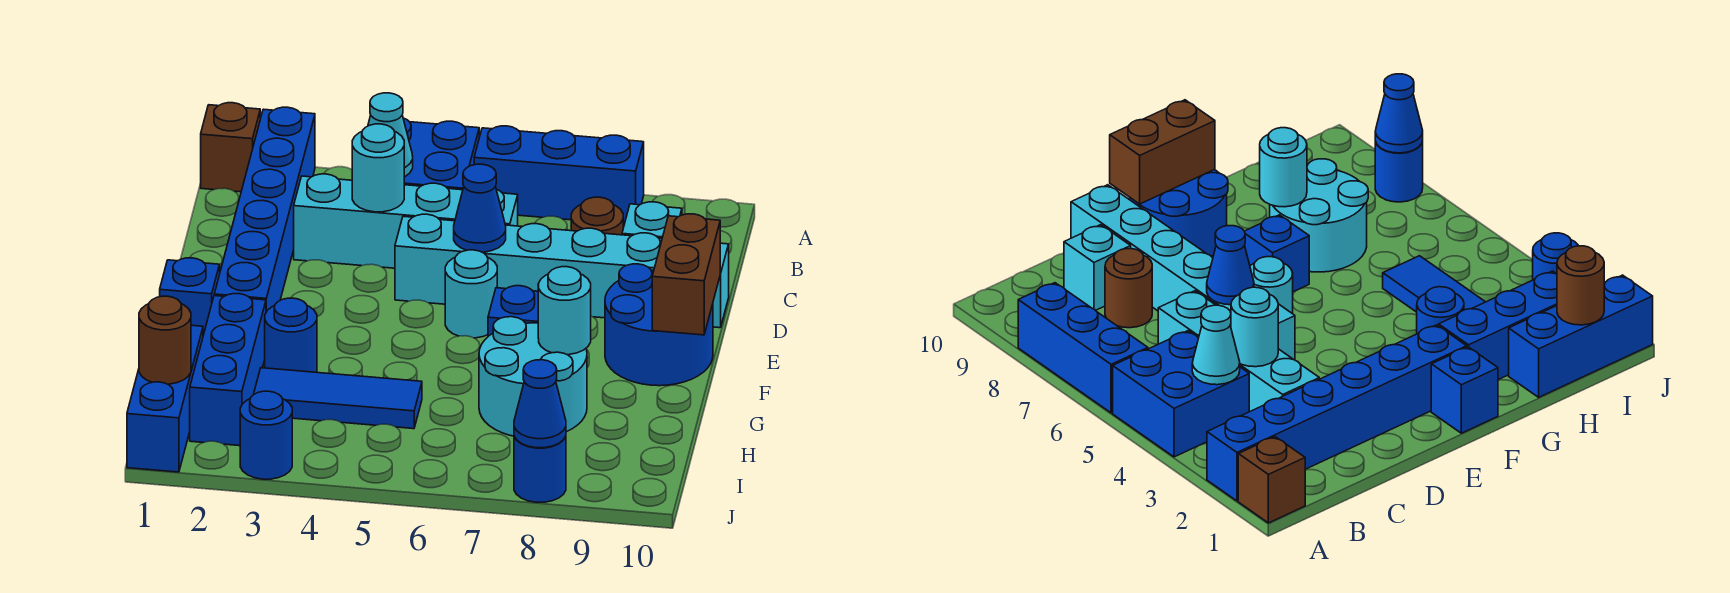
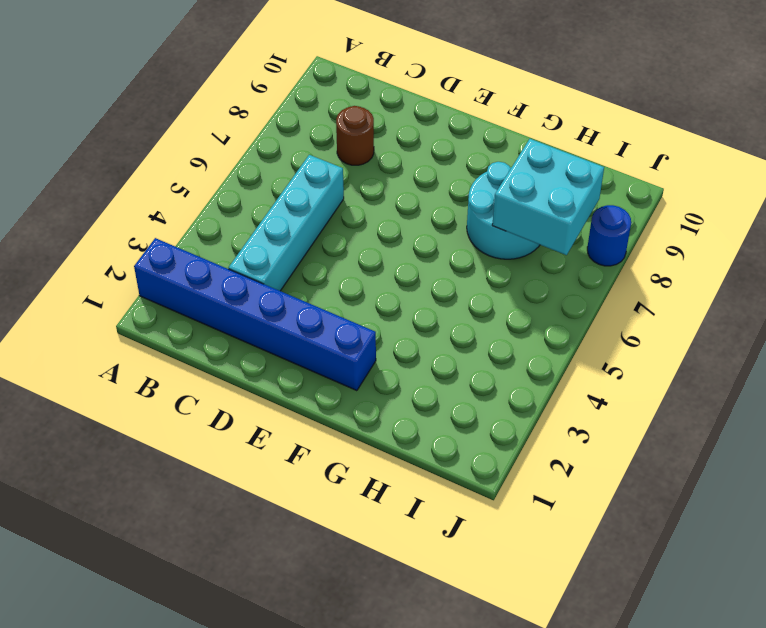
cyan 2x2 brick [492,139,604,255] -> none
none -> brown 1x1 brick [201,103,260,192]
none -> blue 2x2 brick [403,118,479,190]
none -> blue 1x3 brick [474,126,644,224]

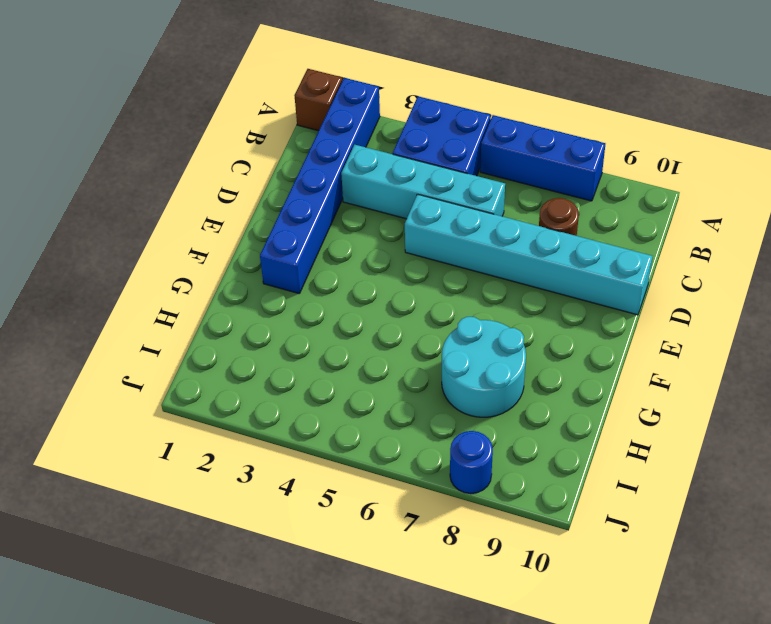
none -> cyan 1x1 brick [622,202,682,238]
none -> cyan 1x1 round brick [445,250,497,338]
none -> blue 2x2 round brick [605,264,713,386]

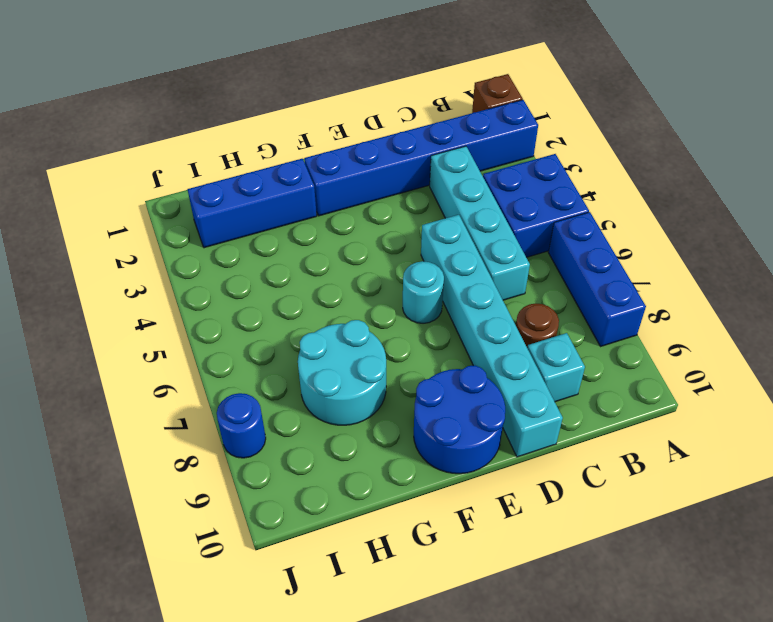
none -> blue 1x1 brick [160,258,220,335]
none -> blue 1x1 brick [488,286,538,336]
none -> blue 1x1 round brick [265,298,317,372]

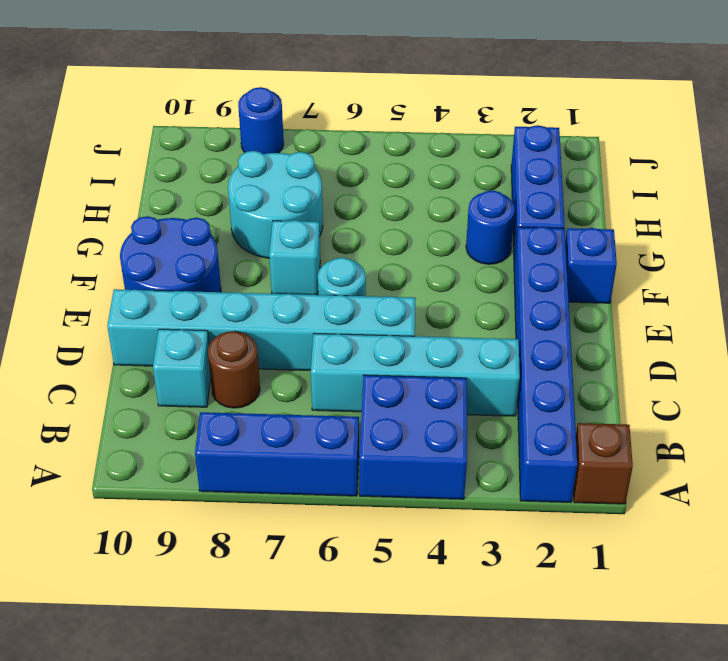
cyan 1x1 brick [269,220,320,295] -> blue 1x1 brick [488,286,538,336]
none -> blue 1x3 brick [127,325,203,472]
none -> blue 1x3 tile [254,368,422,429]
none -> blue 1x1 round brick [240,391,292,479]

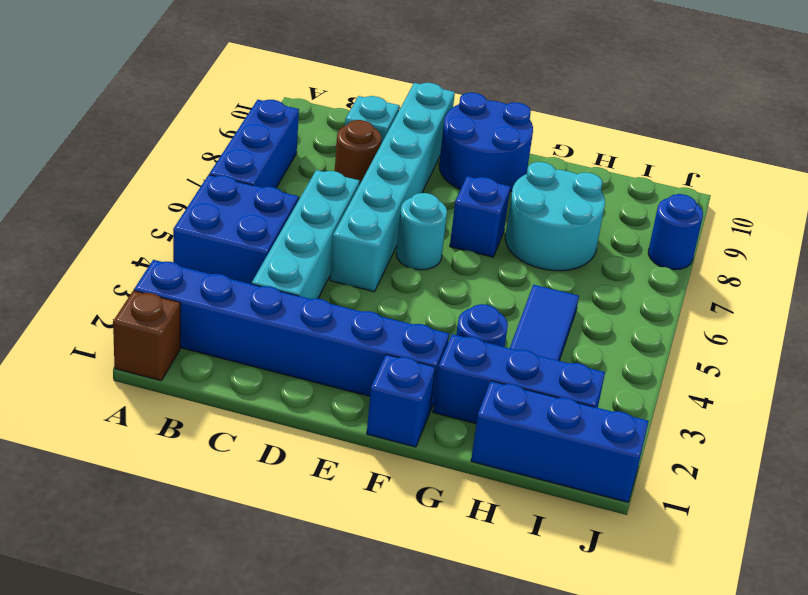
none -> blue 1x1 round brick [240,391,292,479]
none -> cyan 1x1 cone [368,93,413,177]
none -> cyan 1x1 round brick [352,124,404,212]

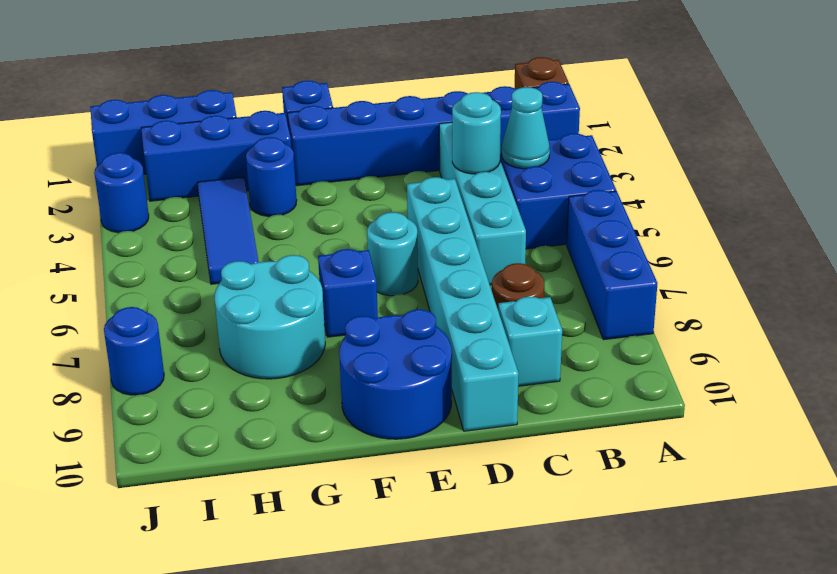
none -> blue 1x1 cone [454,164,506,252]
none -> brown 1x2 brick [652,214,720,335]
none -> cyan 1x1 round brick [538,267,591,355]

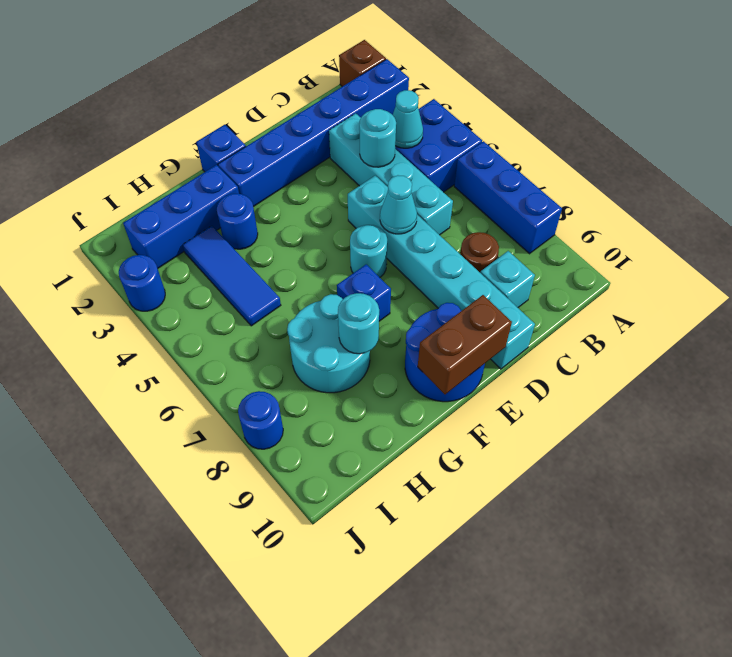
cyan 1x1 cone [380,175,417,234] -> blue 1x1 cone [454,164,506,252]
none -> blue 1x3 brick [127,325,203,472]
none -> brown 1x1 round brick [139,296,191,384]
none -> blue 1x1 cone [514,360,566,448]

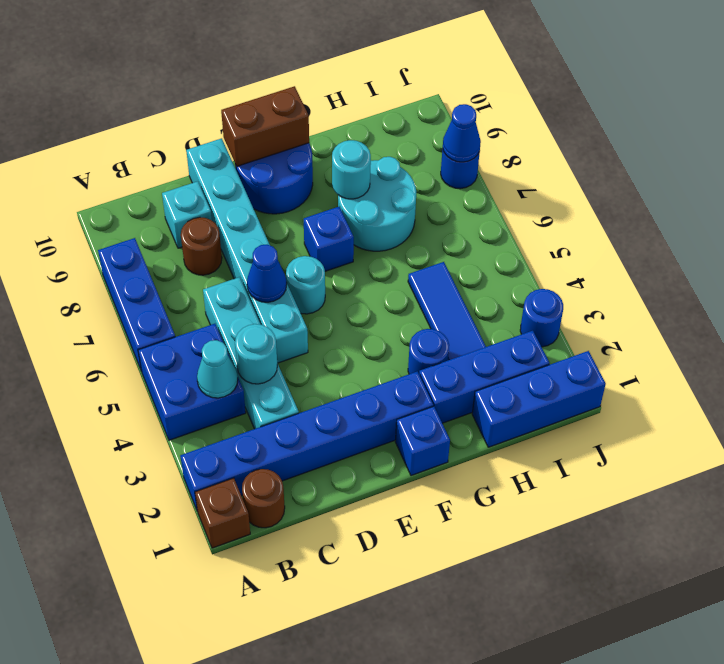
brown 1x1 round brick [242,469,285,528] -> brown 1x1 round brick moved to [139,296,191,384]

